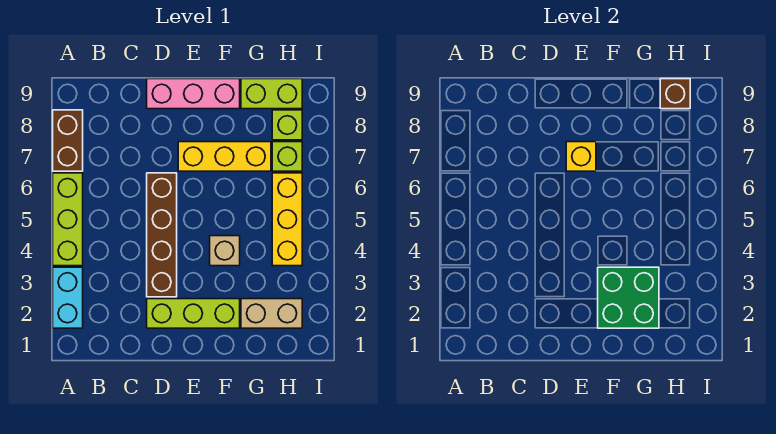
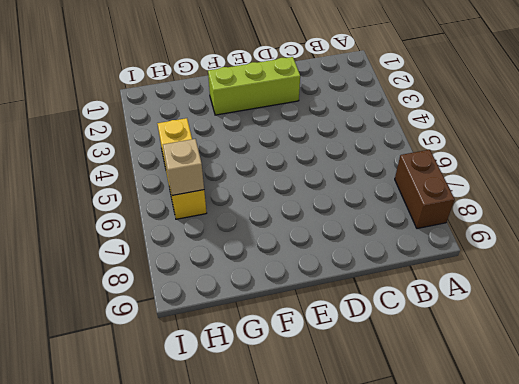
tan 1x1 brick [163,139,204,196] -> tan 1x1 brick moved to [210,236,240,266]
none -> cyan 1x2 brick [53,267,83,328]
none -> lime 1x3 brick [53,173,83,266]
none -> brown 1x4 brick [147,173,177,297]

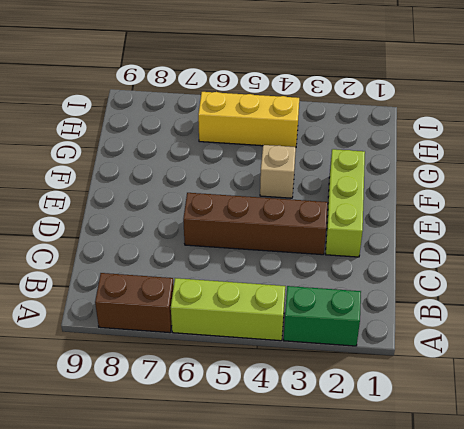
green 1x2 brick [284,286,361,346] -> cyan 1x2 brick [53,267,83,328]
none -> pink 1x3 brick [147,79,240,109]
none -> yellow 1x3 brick [178,142,271,171]
none -> tan 1x2 brick [241,299,302,328]

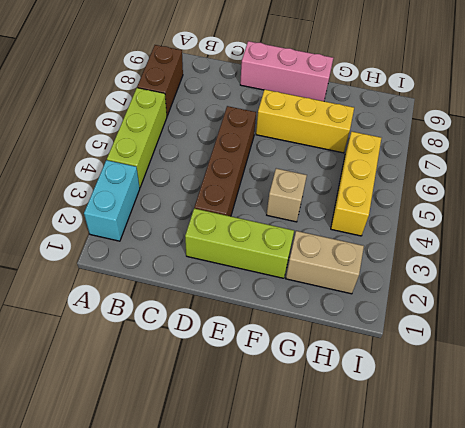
none -> lime 1x2 brick [241,79,302,109]
none -> lime 1x1 brick [272,142,302,171]
none -> lime 1x1 brick [272,110,302,140]

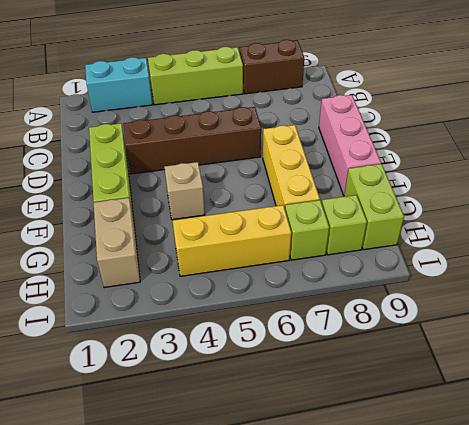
none -> yellow 1x1 brick [566,142,596,171]
none -> green 2x2 brick [598,267,659,328]
none -> brown 1x1 brick [660,79,690,109]

